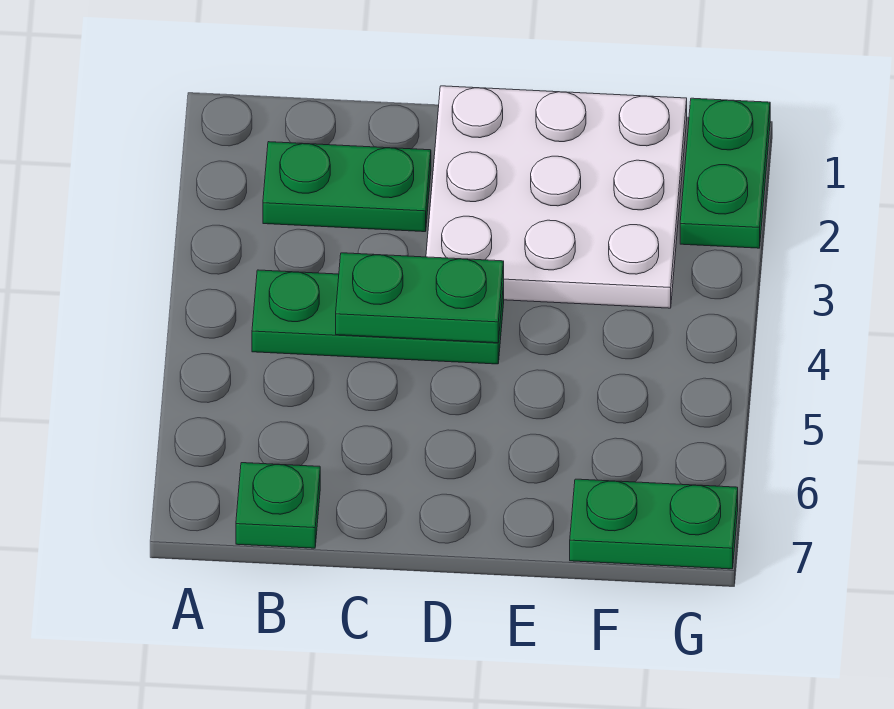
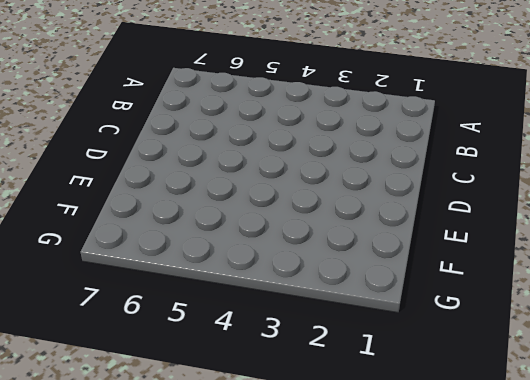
none -> green 1x2 plate [263,142,431,232]
none -> green 1x3 plate [252,270,504,364]

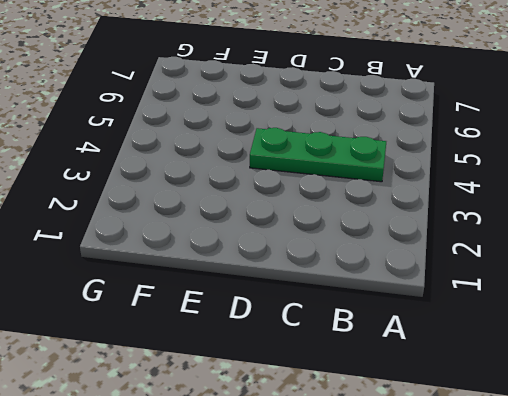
none -> green 1x2 plate [263,142,431,232]
none -> green 1x1 plate [236,463,320,548]

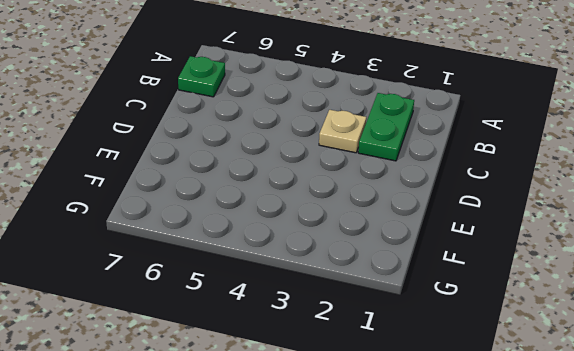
tan 1x1 plate [319,110,366,153] -> none
none -> green 1x3 plate [252,270,504,364]
none -> white 3x3 plate [426,86,687,308]

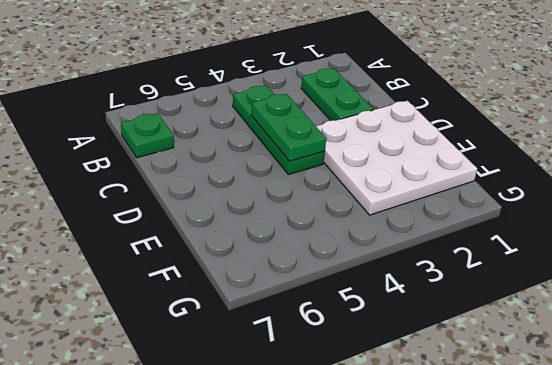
none -> green 1x2 plate [570,479,738,569]
none -> green 1x2 plate [680,98,770,248]

